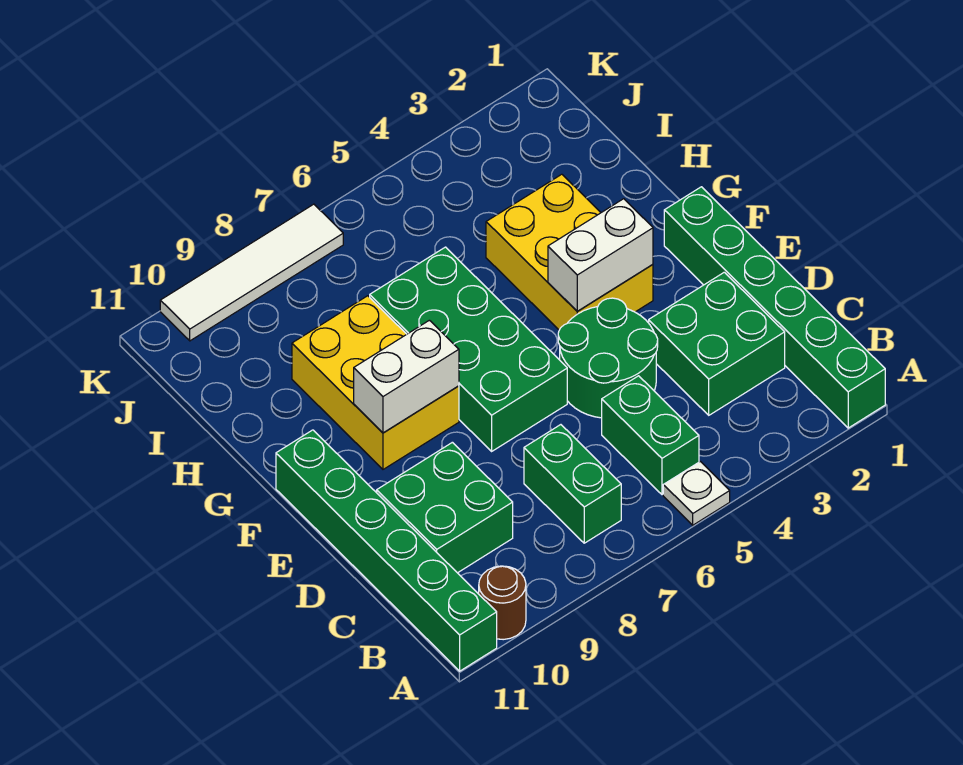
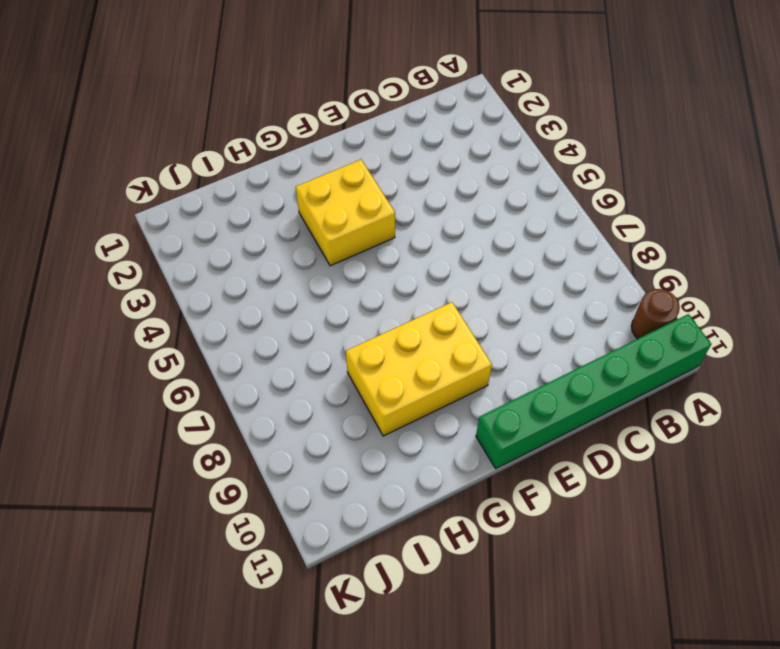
yellow 2x2 brick [296,160,395,266] -> yellow 2x3 brick [486,174,653,330]
none -> green 1x6 brick [664,187,885,428]
none -> white 1x1 plate [663,462,730,525]
none -> green 1x2 brick [602,376,699,495]

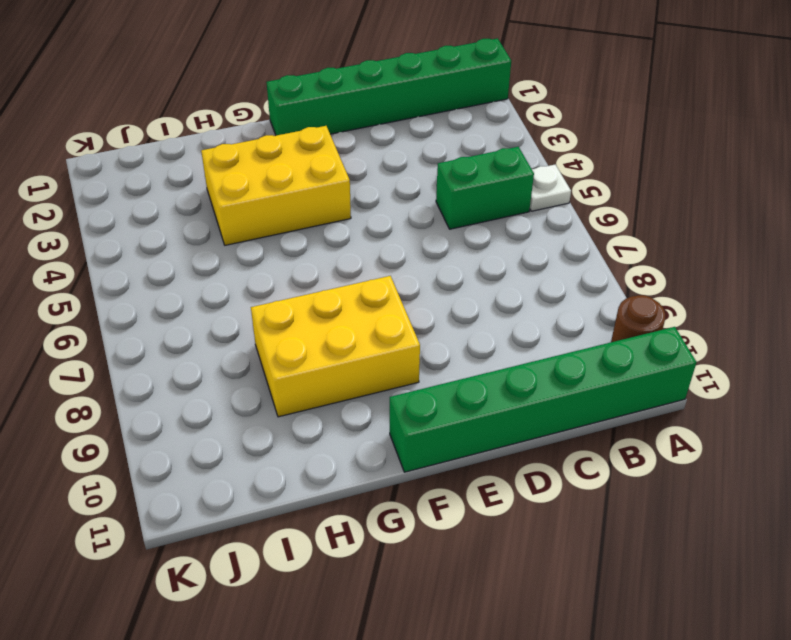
none -> green 1x2 brick [524,425,621,543]
none -> green 2x2 brick [649,272,785,415]
none -> green 2x2 brick [377,442,513,573]

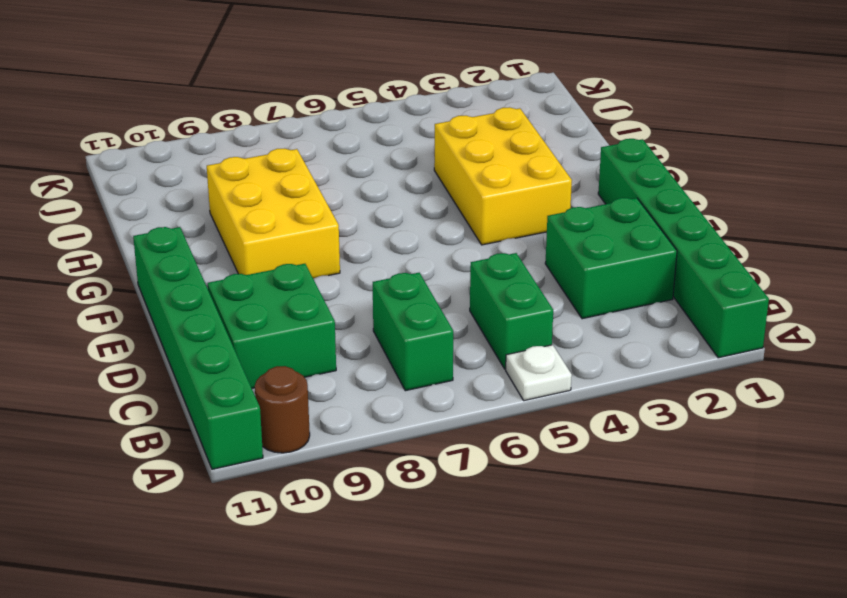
none -> green 2x2 round brick [558,298,658,418]
none -> green 2x4 brick [370,247,567,451]
none -> white 1x4 tile [160,204,343,341]

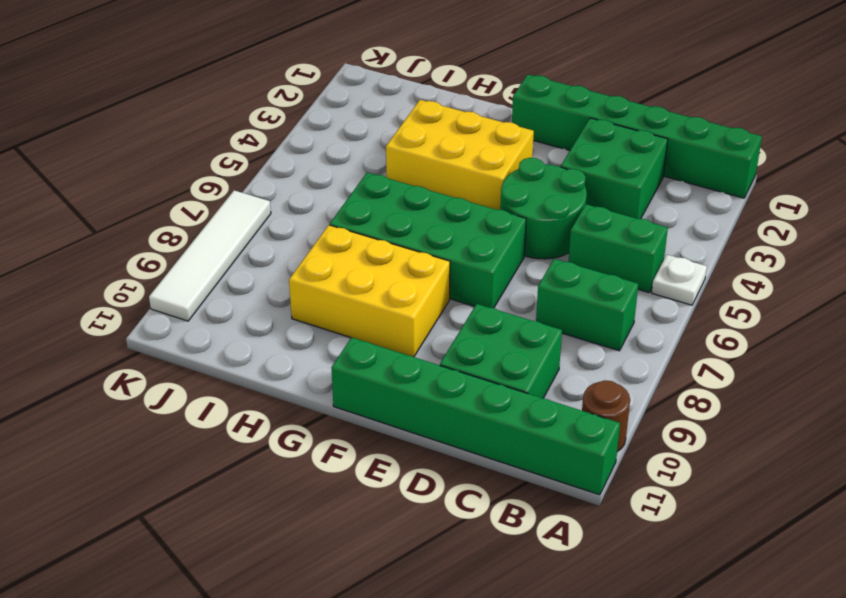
none -> white 1x2 brick [548,199,653,311]
none -> white 1x2 brick [354,320,459,433]

